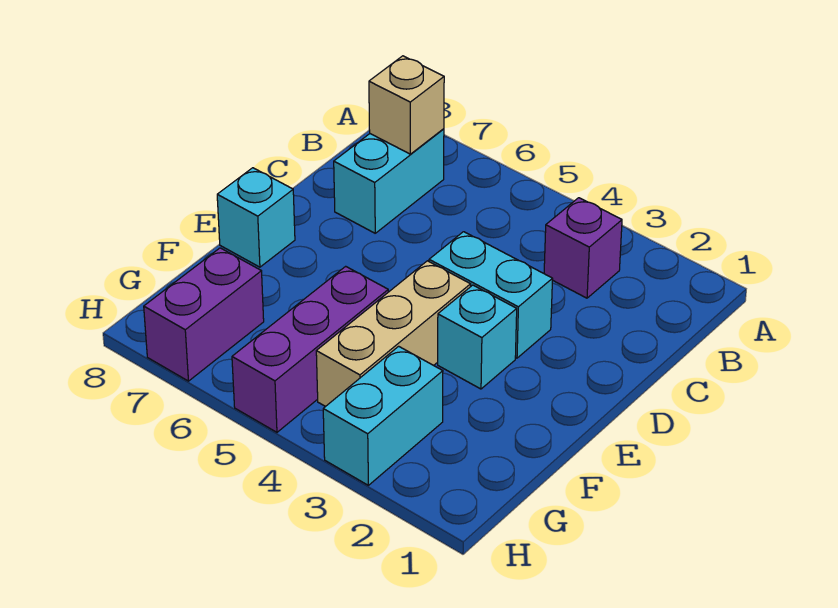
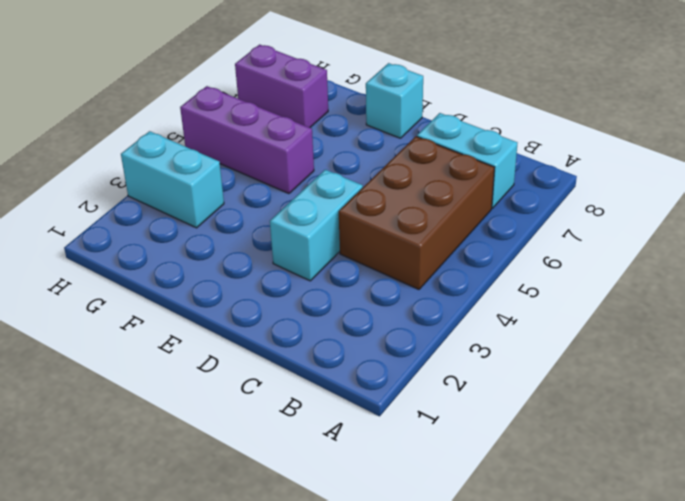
brown 2x3 brick [339,136,494,289] -> none
none -> purple 1x1 brick [544,198,622,298]
none -> cyan 1x1 brick [438,285,517,389]

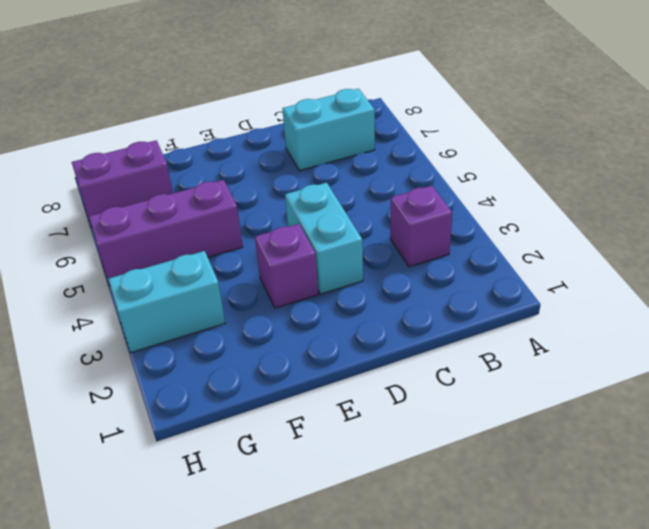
purple 1x1 brick [255,224,318,308] -> cyan 1x1 brick [438,285,517,389]
none -> tan 1x3 brick [316,261,471,407]
none -> cyan 1x1 brick [217,168,295,267]

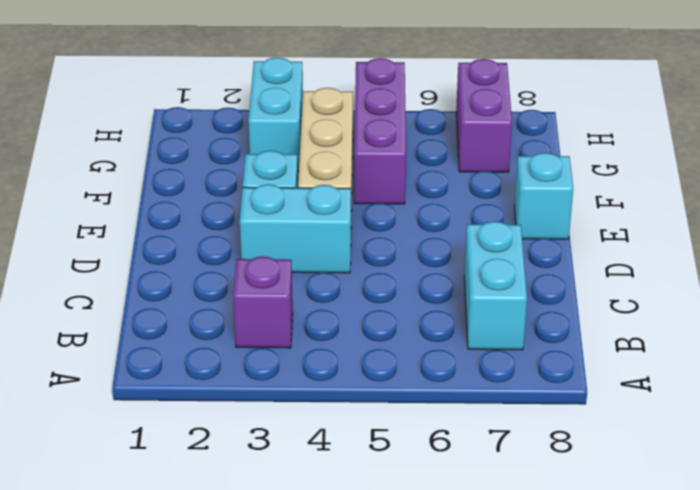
none -> tan 1x1 brick [369,56,444,154]

